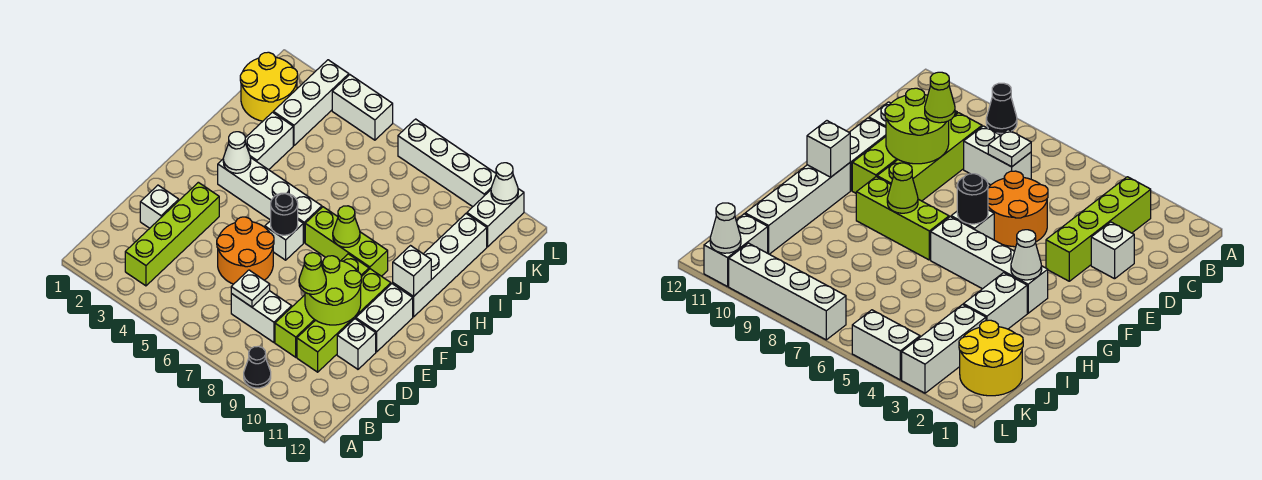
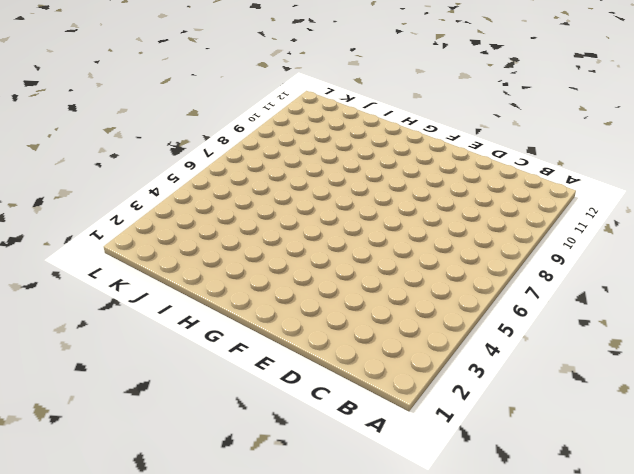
none -> black 1x1 cone [244,346,271,388]
none -> lime 1x4 brick [125,182,219,286]
none -> white 1x2 brick [231,291,292,342]

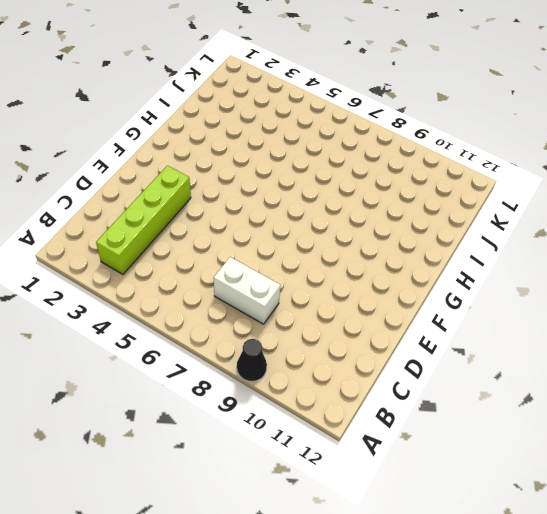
none -> lime 1x4 brick [275,254,369,357]
none -> lime 1x4 brick [297,269,391,372]
none -> white 1x1 brick [140,185,179,228]

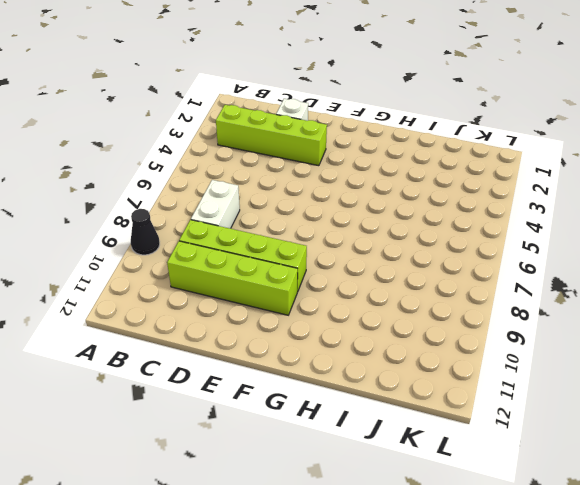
none -> orange 2x2 round brick [217,217,274,284]
none -> white 1x1 brick [337,319,376,369]
none -> white 1x2 brick [356,284,413,352]

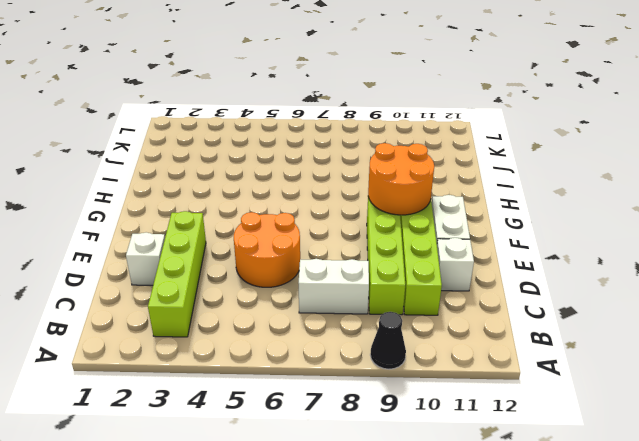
orange 2x2 round brick [368,143,434,215] -> none
none -> white 1x1 brick [265,220,303,260]
none -> white 1x4 brick [218,157,322,243]
none -> lime 1x3 brick [305,207,388,276]

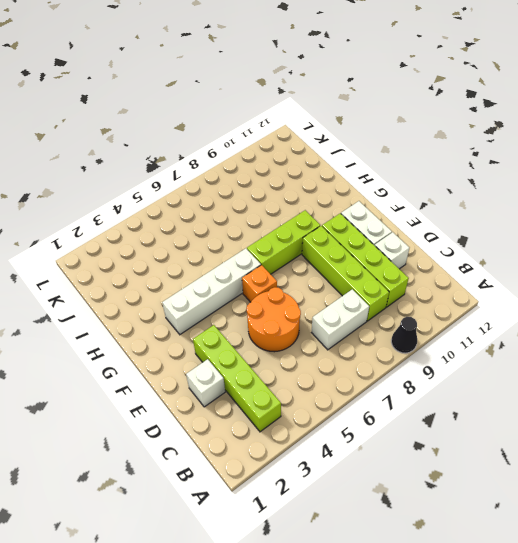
orange 1x1 brick [242,265,277,302] -> white 1x1 brick [265,220,303,260]
none -> white 1x4 brick [393,214,487,317]
none -> white 1x2 brick [245,112,293,170]
none -> yellow 2x2 round brick [240,52,298,121]

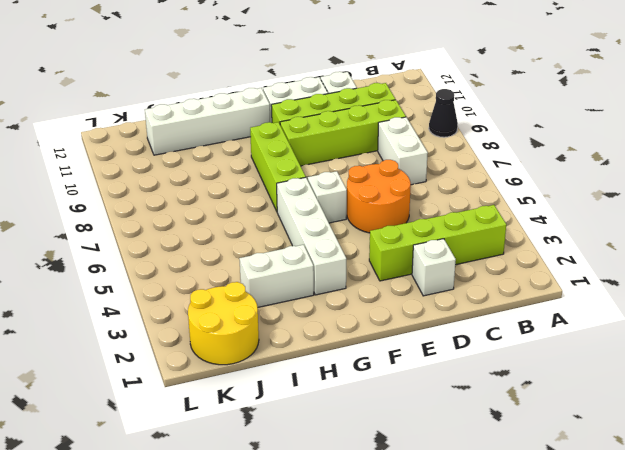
none -> white 1x3 brick [273,60,349,145]
none -> white 1x2 brick [467,189,524,247]
none -> white 1x2 brick [332,75,393,140]

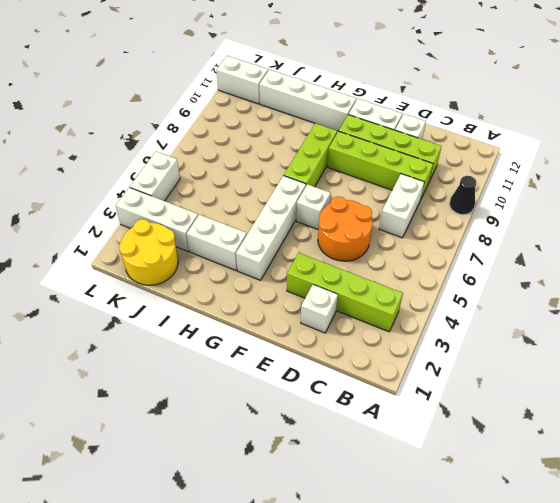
none -> white 1x4 brick [398,119,496,207]
none -> white 1x1 plate [231,270,270,307]
none -> lime 2x2 round brick [305,256,362,325]

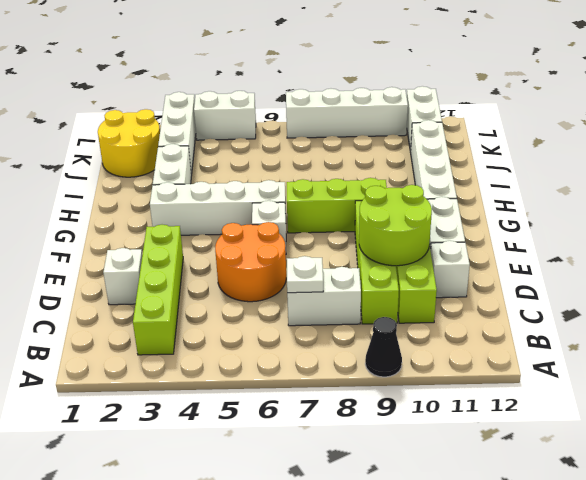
none -> black 1x1 round brick [271,193,298,235]
none -> white 1x1 cone [223,132,251,173]
none -> lime 1x1 cone [333,206,360,247]

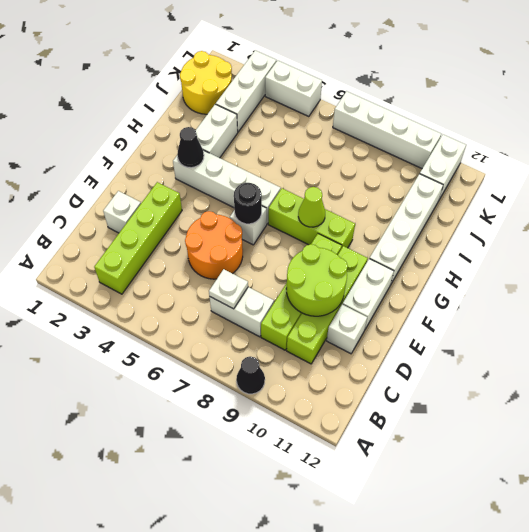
black 1x1 cone [177,127,204,168] -> white 1x1 cone [223,132,251,173]
none -> white 1x1 brick [393,246,431,296]
none -> white 1x1 cone [491,163,518,204]
none -> lime 1x1 cone [299,253,326,294]

